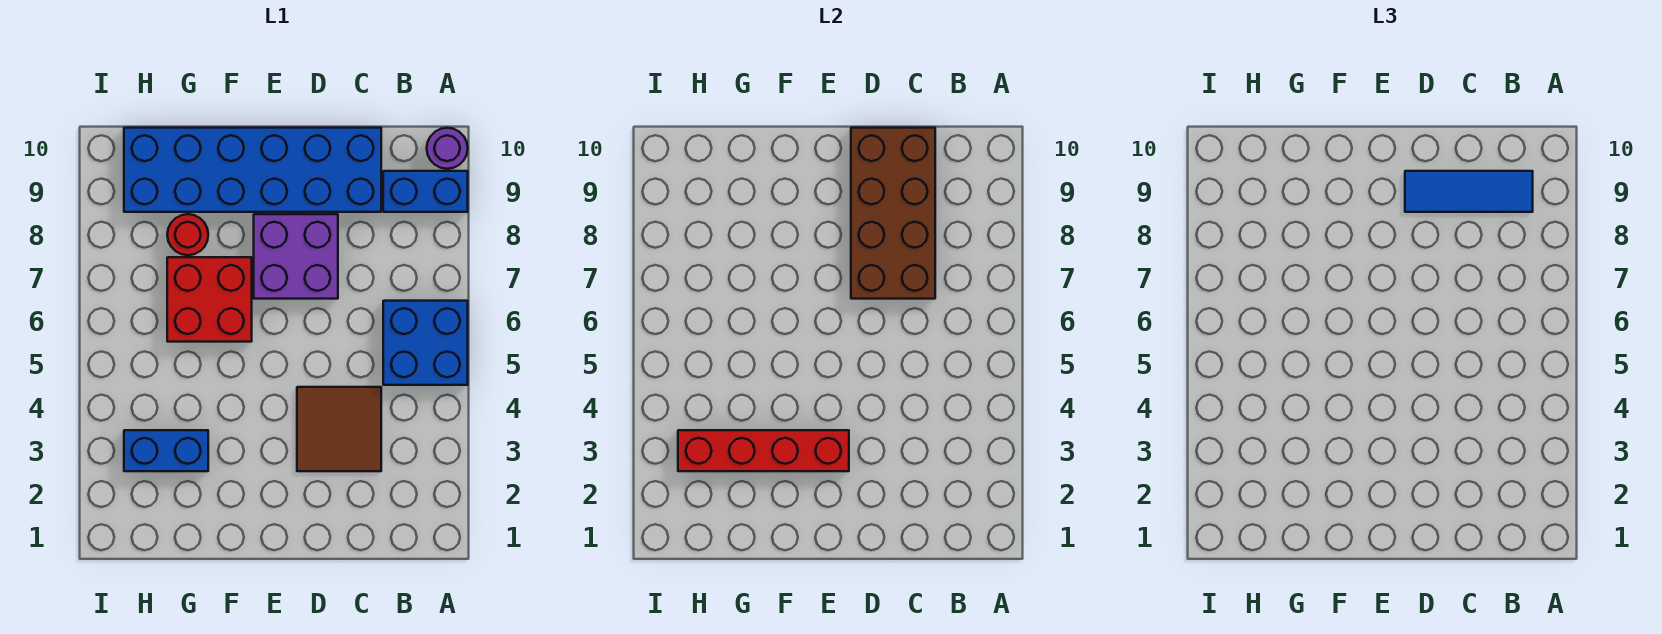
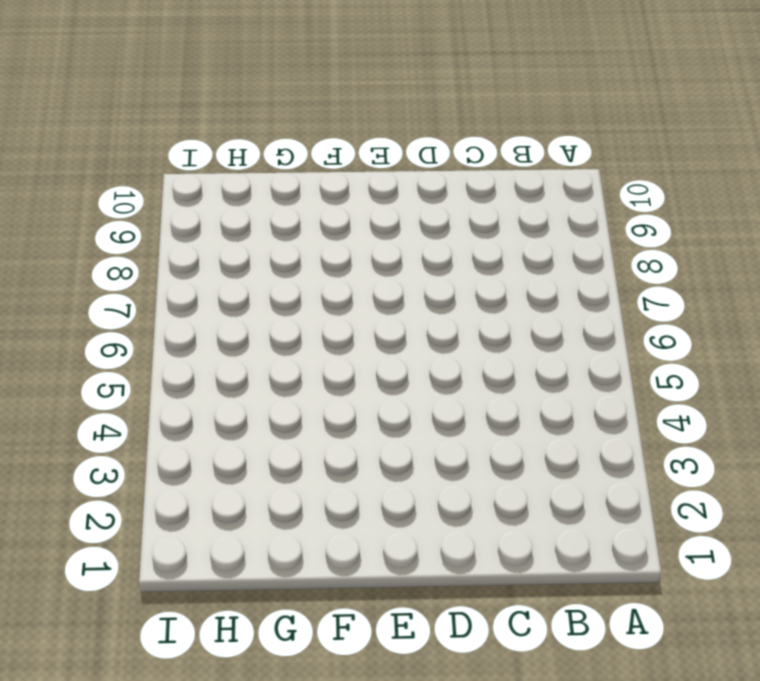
none -> blue 2x2 brick [383,301,468,385]
none -> blue 1x2 brick [383,171,468,212]
none -> purple 1x1 round brick [427,128,468,169]

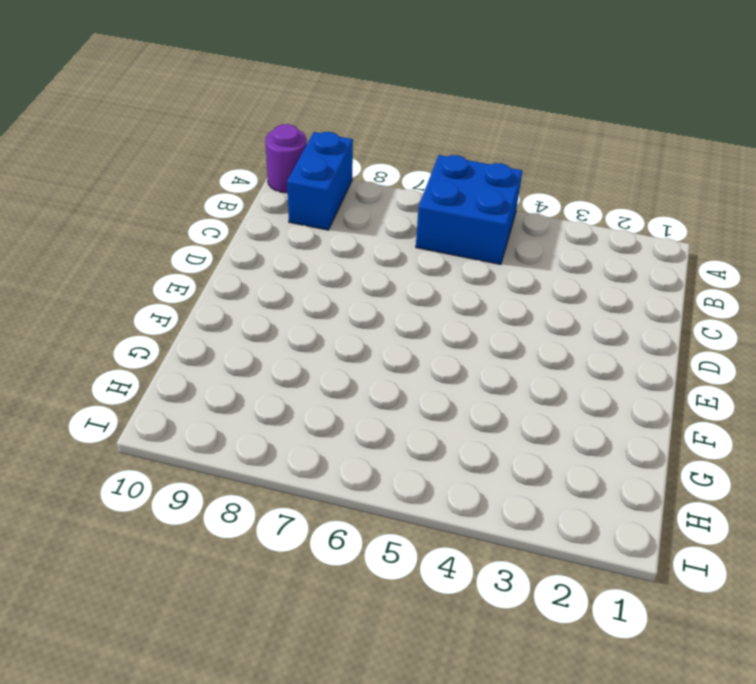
none -> brown 2x2 tile [297,387,381,471]
none -> blue 2x6 brick [124,128,381,212]
none -> purple 2x2 brick [254,214,338,299]

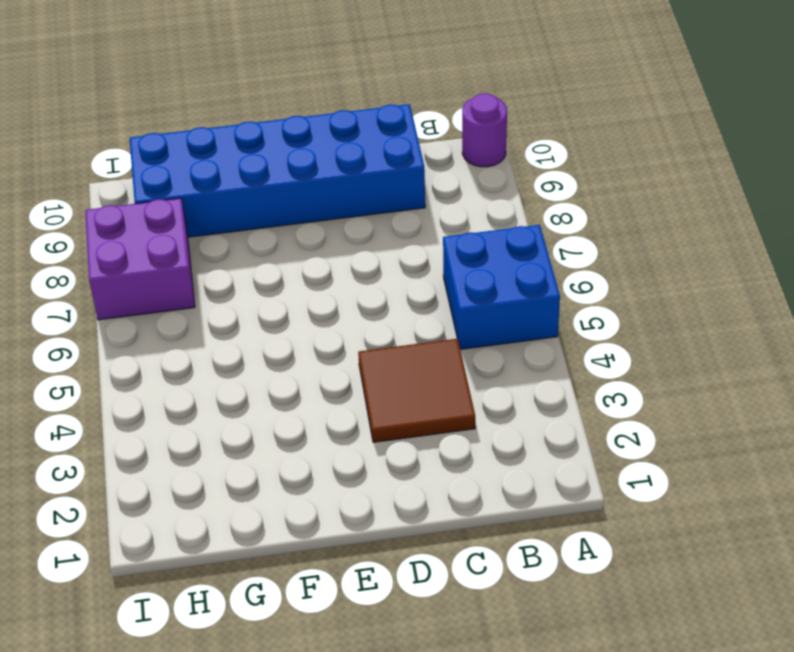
purple 2x2 brick [85,198,195,320] -> purple 2x2 brick moved to [254,214,338,299]
none -> blue 1x2 brick [383,171,468,212]
none -> red 2x2 brick [167,257,252,342]
none -> blue 1x2 brick [124,430,208,471]

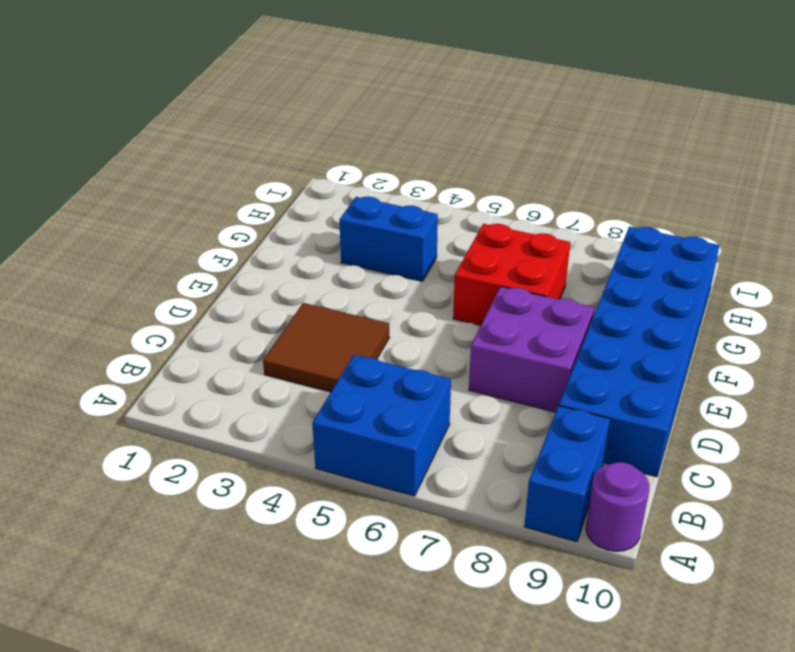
blue 1x2 brick [339,197,438,281] -> blue 1x2 brick turned to [124,430,208,471]
none -> red 1x1 round brick [167,214,208,255]
none -> brown 2x4 brick [851,128,935,299]
none -> red 1x4 brick [678,430,849,471]

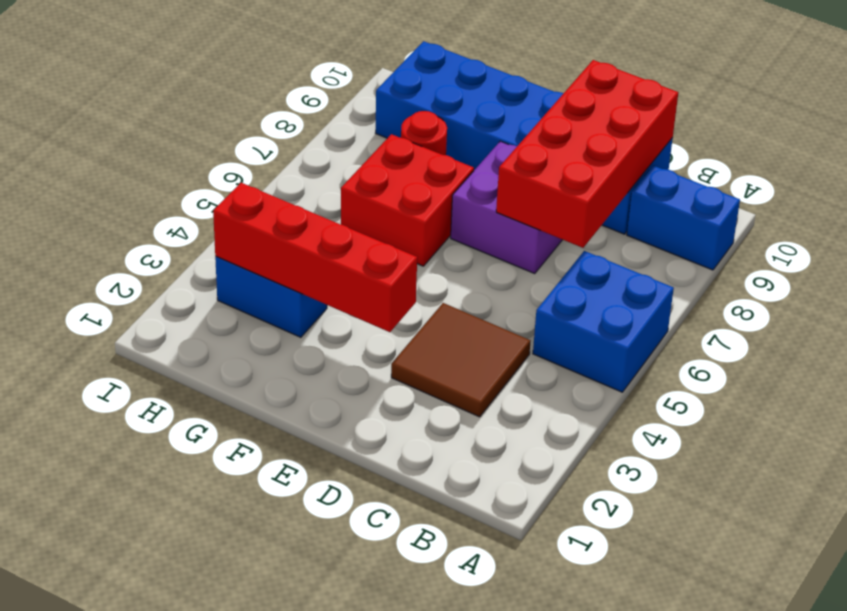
red 2x4 brick [496,60,678,248] -> brown 2x4 brick [851,128,935,299]
none -> purple 1x1 round brick [427,128,468,169]
none -> blue 1x3 tile [1405,171,1533,212]

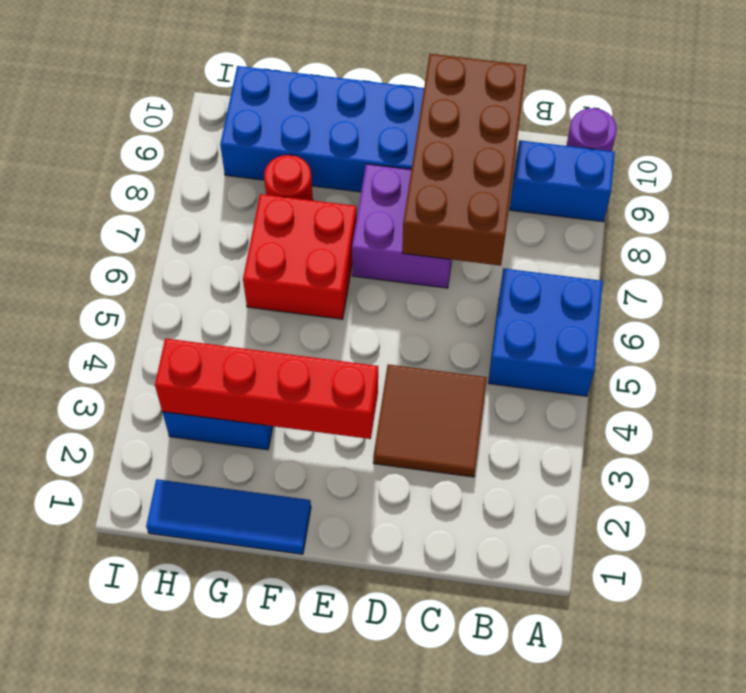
blue 1x3 tile [146,479,311,554] -> blue 1x3 tile moved to [1405,171,1533,212]

